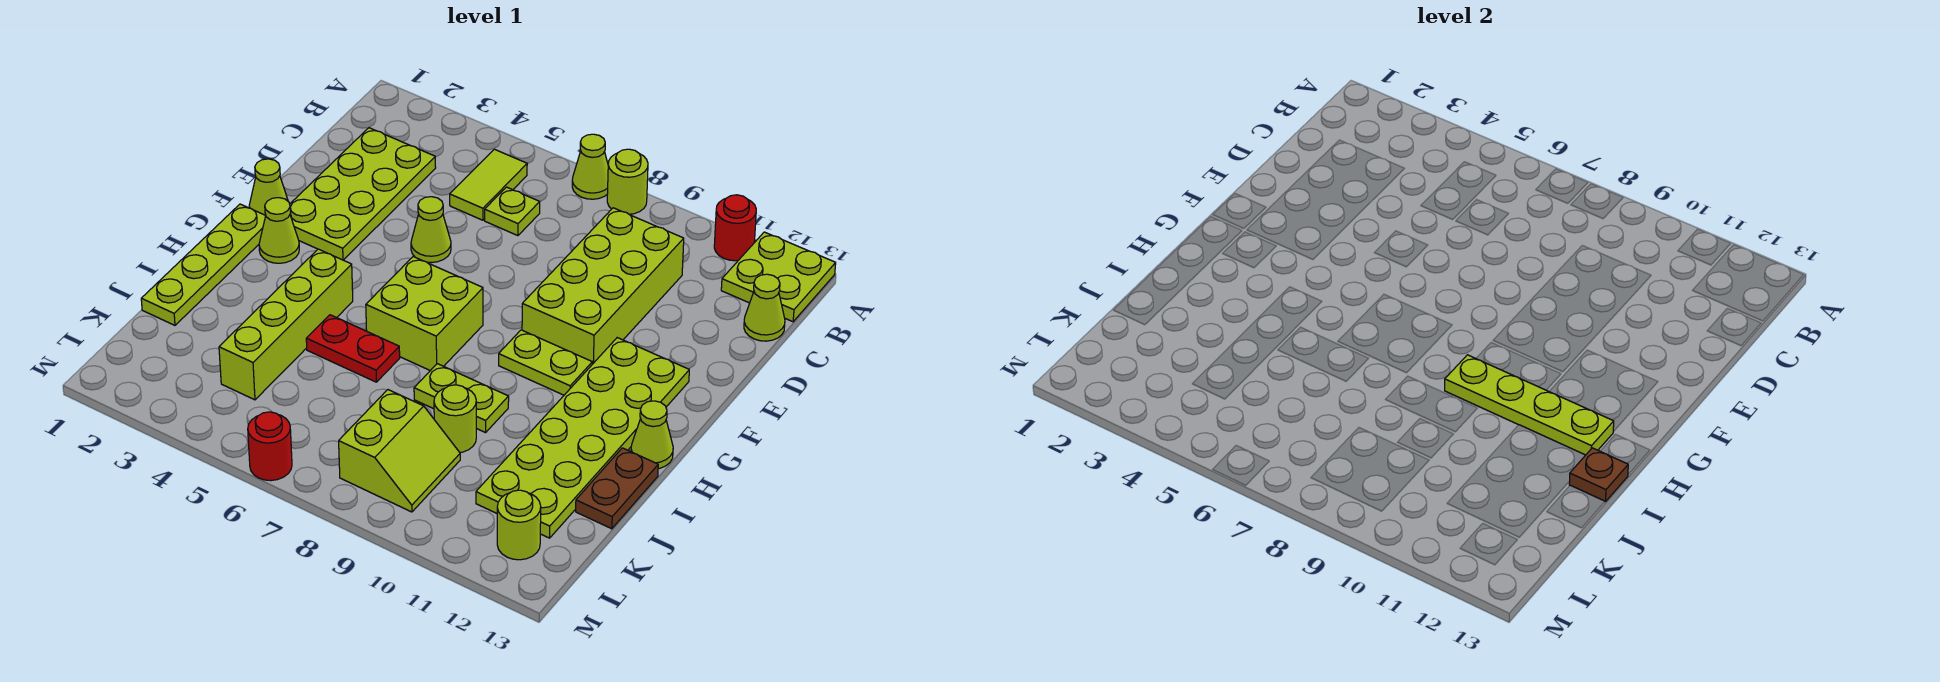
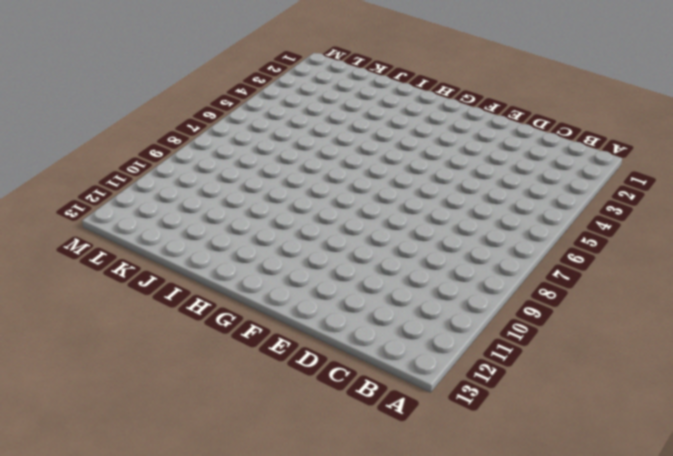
none -> lime 1x1 cone [572,134,608,199]
none -> lime 1x1 round brick [607,149,648,214]
none -> red 1x1 round brick [714,195,756,261]

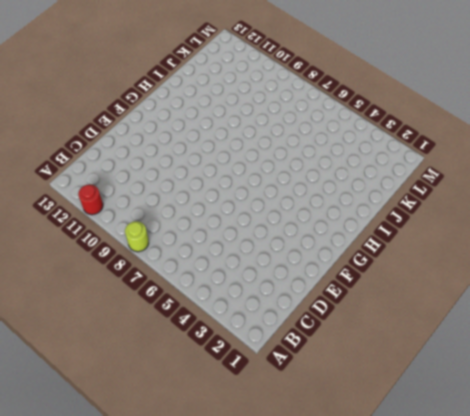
none -> lime 1x1 cone [572,134,608,199]
none -> lime 2x2 plate [721,232,836,322]
none -> lime 1x2 tile [450,149,527,220]

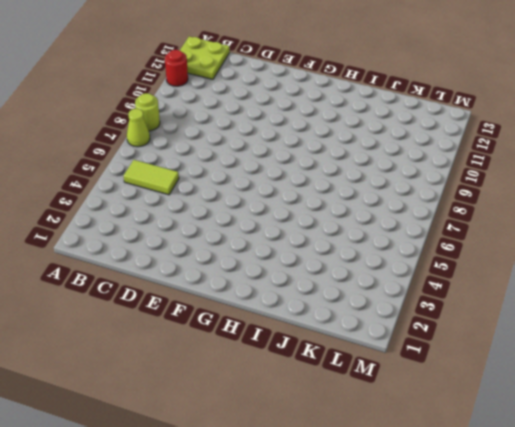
none -> lime 2x4 plate [290,128,436,260]
none -> lime 1x1 plate [485,187,540,236]
none -> lime 2x4 brick [522,208,684,364]

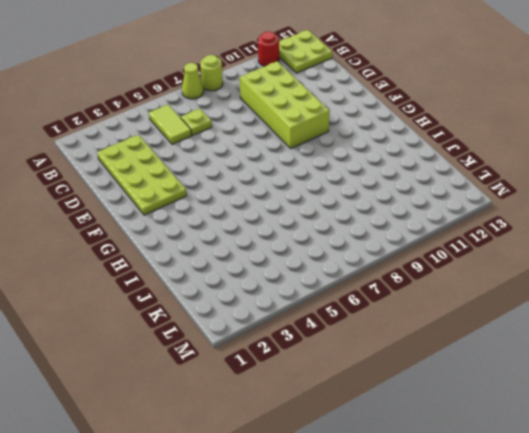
none -> lime 1x1 cone [744,274,785,341]
none -> lime 1x1 cone [411,197,451,263]
none -> lime 1x1 cone [249,159,288,215]

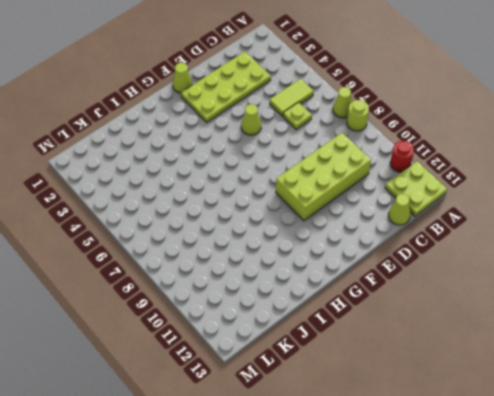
none -> lime 2x6 plate [476,338,689,538]
none -> lime 1x4 plate [141,204,266,325]
none -> lime 1x1 cone [259,198,299,263]

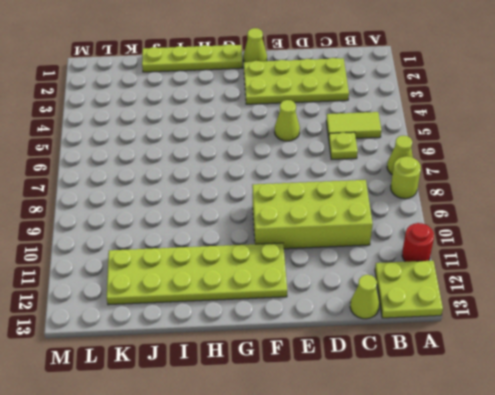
none -> lime 1x1 cone [259,198,299,263]
none -> lime 2x2 brick [366,257,483,371]
none -> lime 1x2 plate [499,330,592,395]

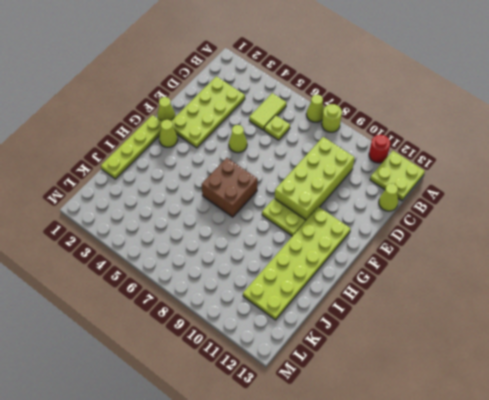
brown 2x2 brick [202,158,258,217] -> lime 2x2 brick [366,257,483,371]
none -> lime 1x4 brick [219,249,353,400]
none -> lime 1x1 cone [631,401,673,469]
none -> red 1x2 plate [306,315,400,382]

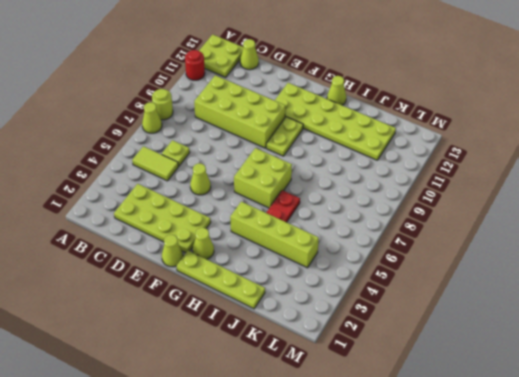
none -> lime 1x2 plate [414,364,509,433]
none -> brown 1x2 plate [576,448,658,529]
none -> lime 1x1 round brick [434,385,476,453]

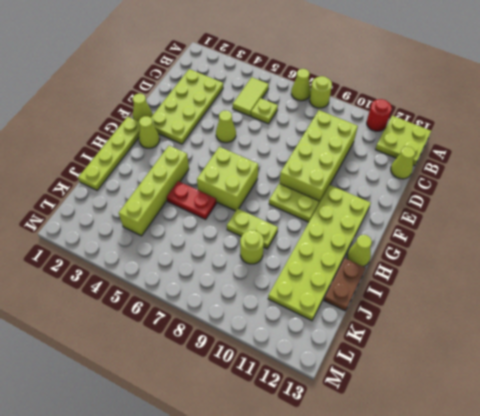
none -> lime 2x2 slope [339,390,460,512]
none -> lime 1x1 round brick [497,490,541,560]
none -> red 1x1 round brick [248,412,292,481]

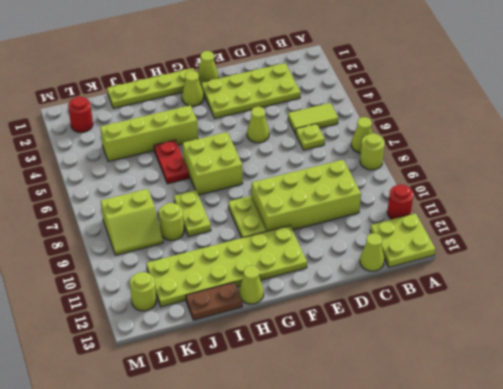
red 1x1 round brick [68,97,93,133] -> red 1x1 round brick moved to [248,412,292,481]
none -> lime 1x4 plate [1445,355,1614,455]
none -> brown 1x1 plate [1569,448,1628,502]

